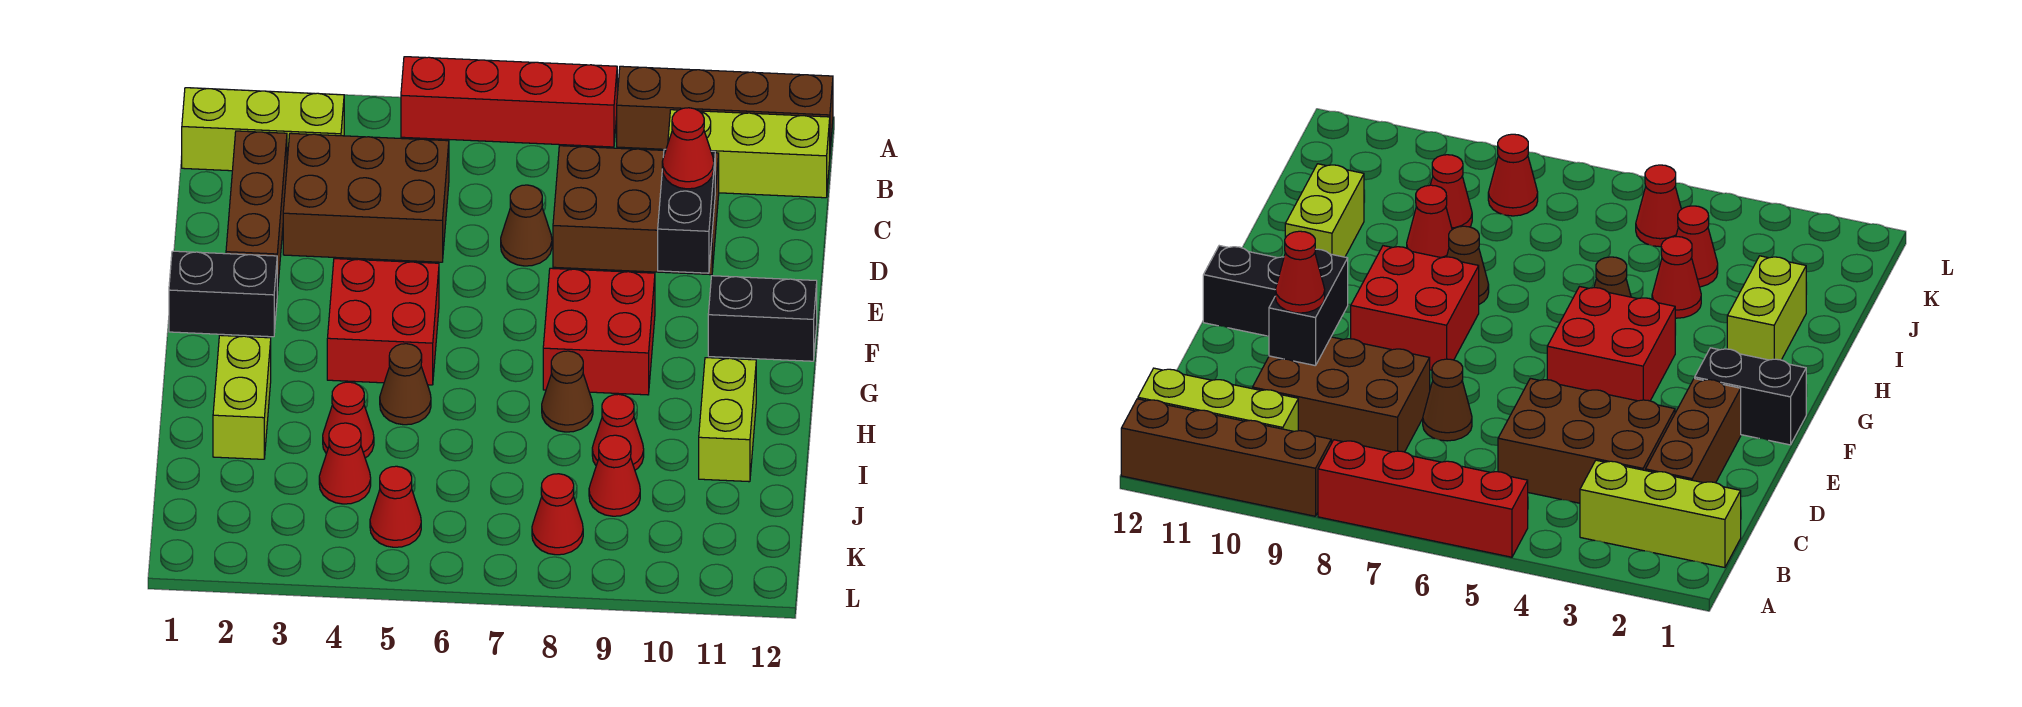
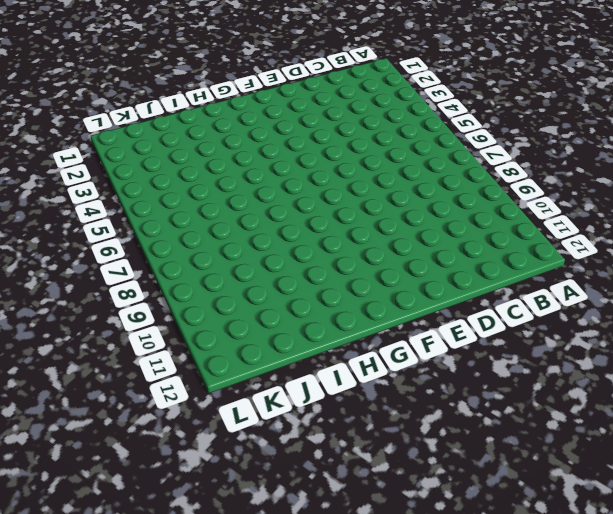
none -> red 1x4 brick [401,57,617,147]
none -> brown 1x4 brick [617,66,833,149]
none -> lime 1x3 brick [182,88,344,171]

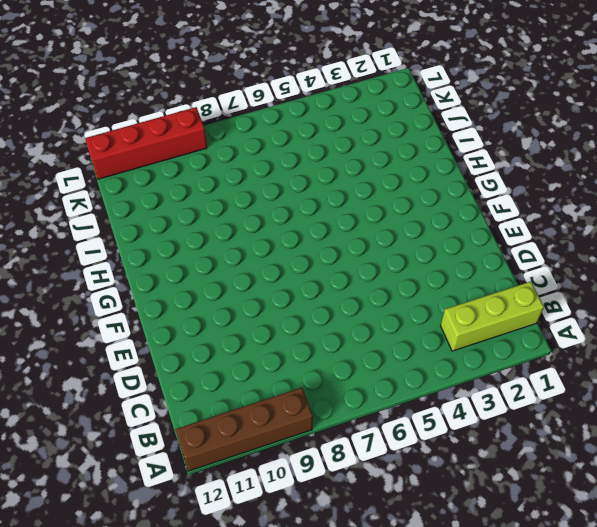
red 1x4 brick [85,107,207,179] -> red 1x4 brick moved to [401,57,617,147]
none -> lime 1x3 brick [668,110,830,198]
none -> brown 1x3 brick [226,131,287,295]
none -> brown 2x3 brick [283,133,449,262]

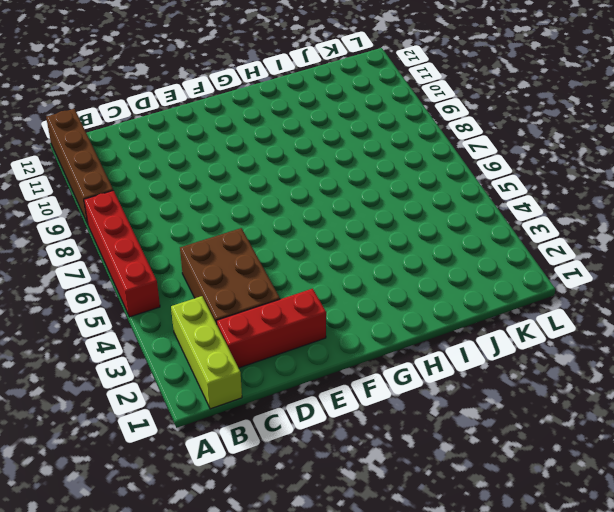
red 1x3 brick [217,289,326,368] -> brown 1x3 brick [226,131,287,295]
none -> lime 1x3 brick [668,110,830,198]
none -> brown 2x3 brick [553,146,719,275]
none -> brown 1x1 cone [501,185,552,266]

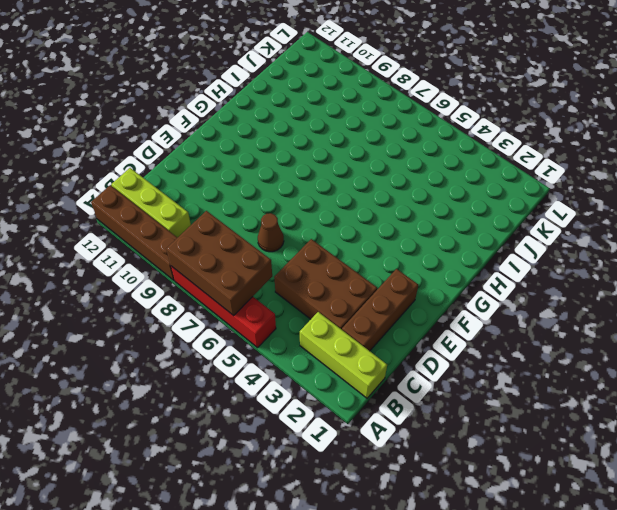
brown 2x3 brick [166,211,272,316] -> brown 2x3 brick moved to [553,146,719,275]
none -> black 1x2 brick [169,251,277,337]
none -> red 2x2 brick [327,259,439,385]
none -> red 2x2 brick [543,268,655,395]

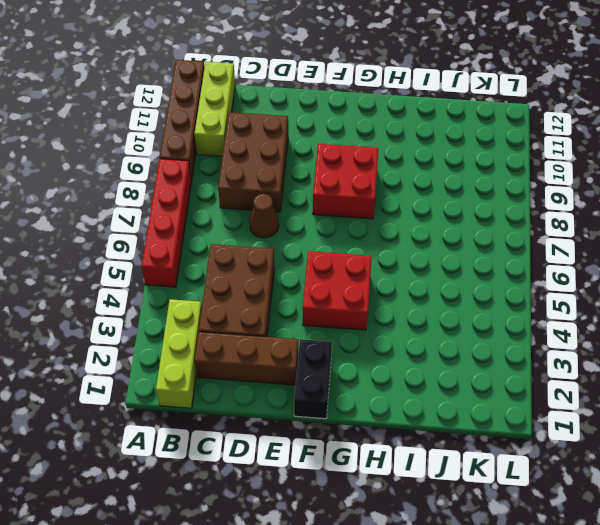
none -> black 1x2 brick [708,276,817,361]
none -> lime 1x2 brick [213,335,271,459]
none -> brown 1x1 cone [380,344,431,425]

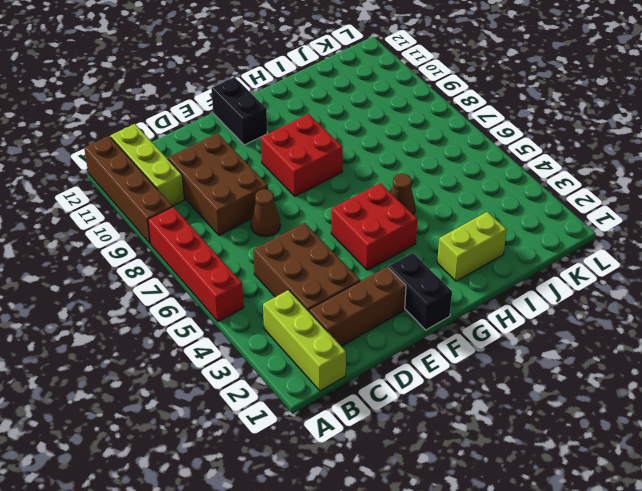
none -> brown 1x1 cone [542,351,593,432]
none -> lime 1x2 brick [699,358,756,482]
none -> red 1x1 cone [323,382,374,458]

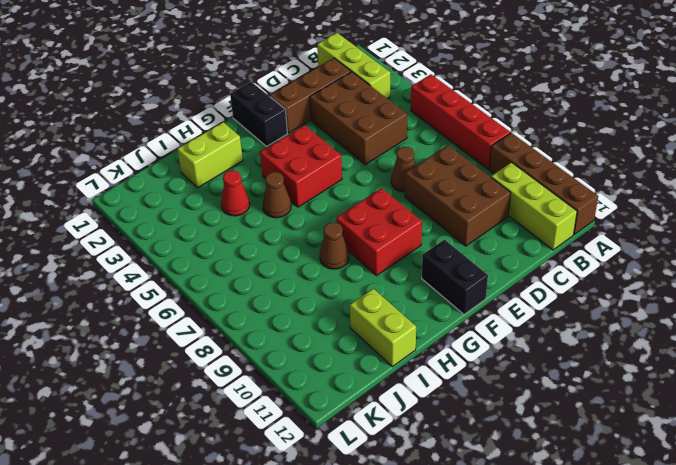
lime 1x2 brick [350,289,416,367] -> lime 1x2 brick turned to [699,358,756,482]
none -> red 1x1 cone [592,394,644,470]
none -> red 1x1 cone [319,423,371,504]
none -> red 1x1 cone [589,435,640,516]

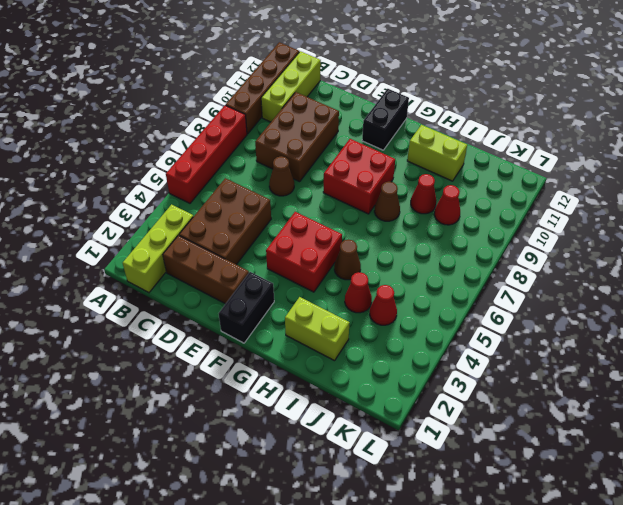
none -> red 1x1 cone [370,466,421,547]
none -> red 1x1 cone [532,474,583,555]
none -> black 1x2 brick [658,149,715,273]

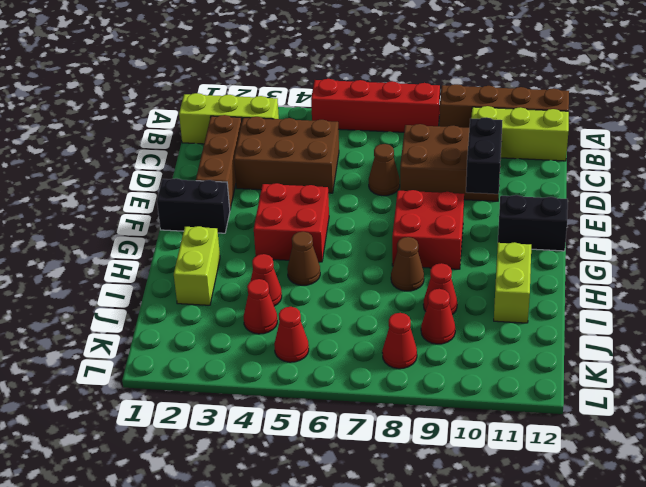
none -> red 1x1 cone [662,108,714,189]

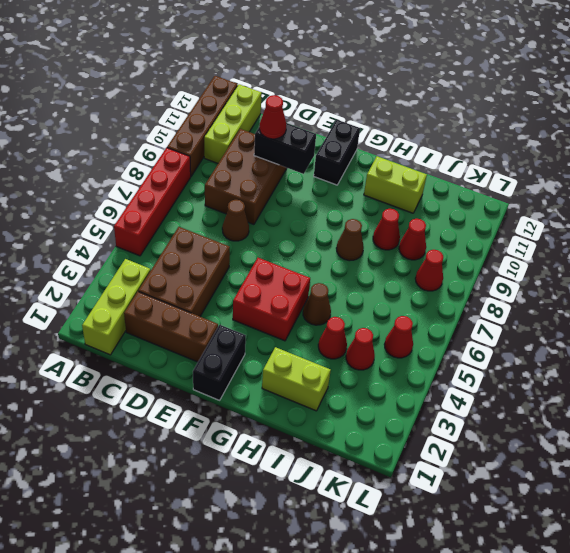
none -> red 2x2 brick [543,268,655,395]

